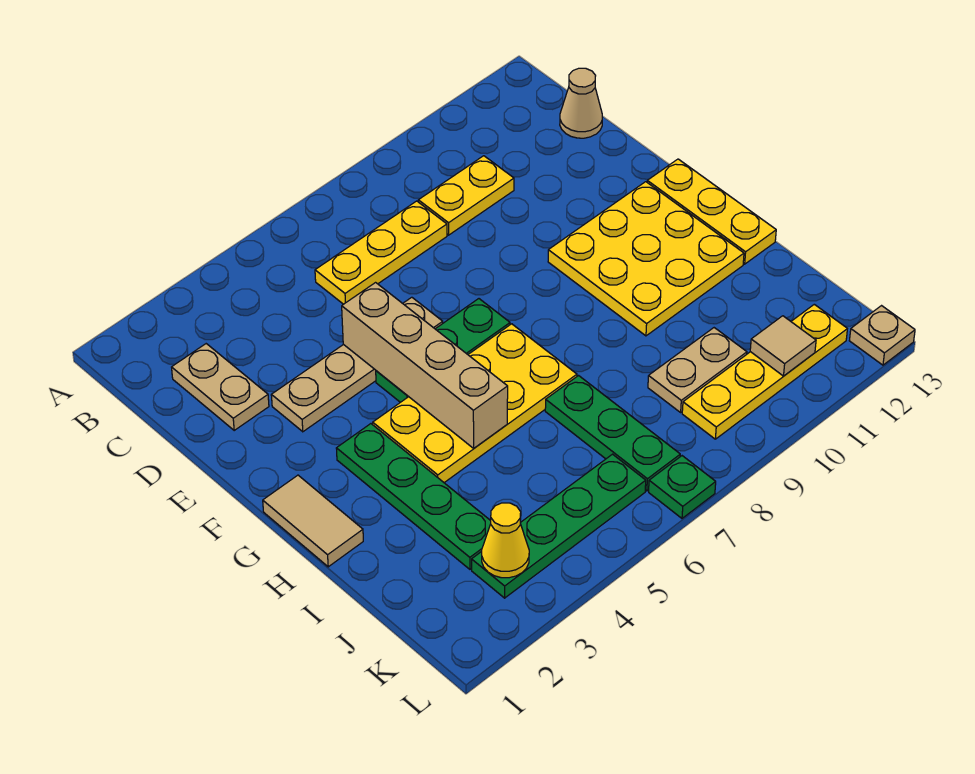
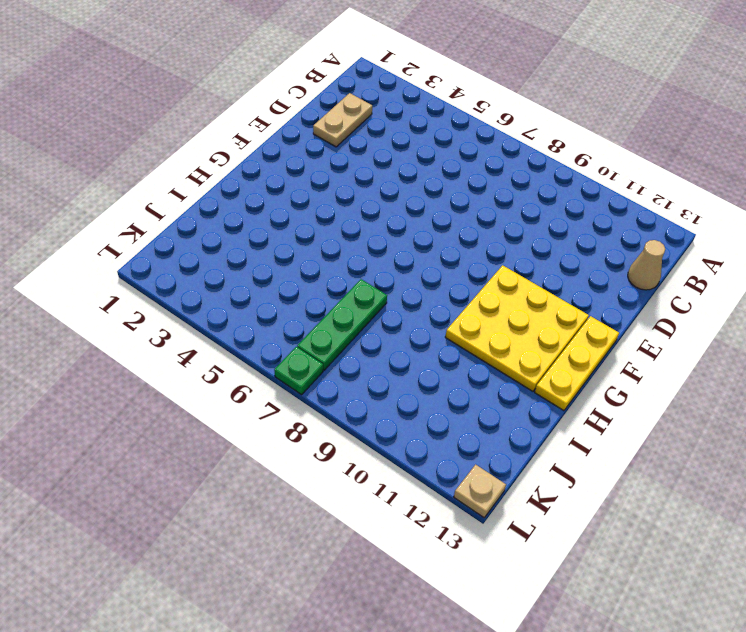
none -> yellow 1x3 plate [315,201,447,304]
none -> yellow 1x2 plate [418,156,514,235]
none -> tan 1x4 plate [271,297,443,432]

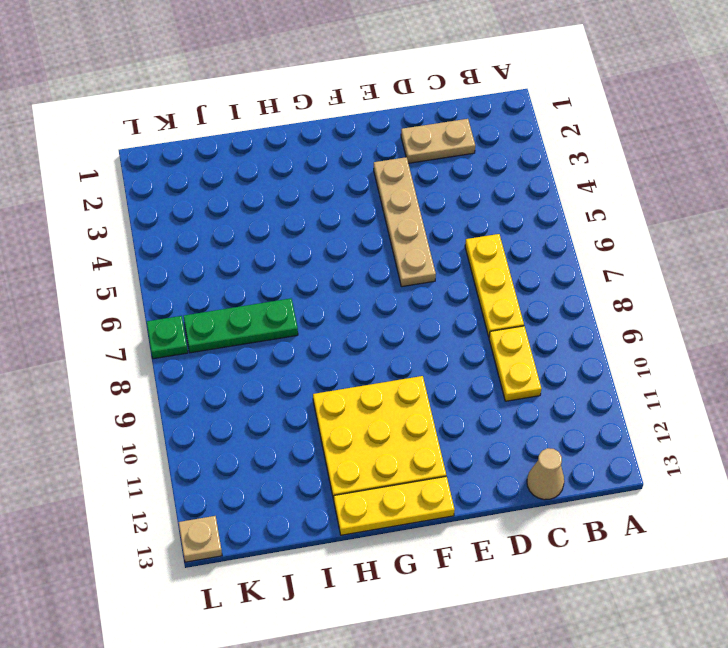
none -> green 1x3 plate [376,299,510,402]
none -> tan 1x2 tile [263,475,363,567]
none -> green 1x4 plate [336,424,491,569]

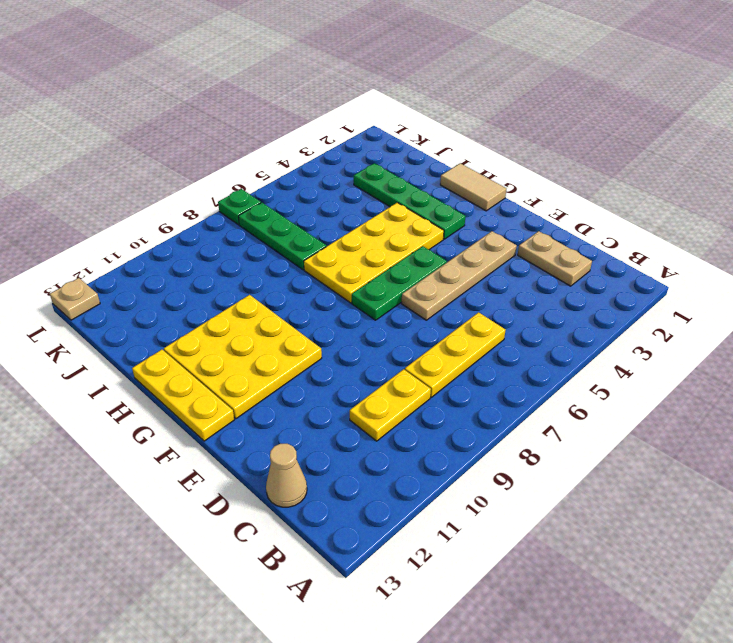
none -> tan 1x2 plate [648,328,747,412]
none -> green 1x4 plate [472,454,646,598]
none -> yellow 1x4 plate [682,304,847,439]

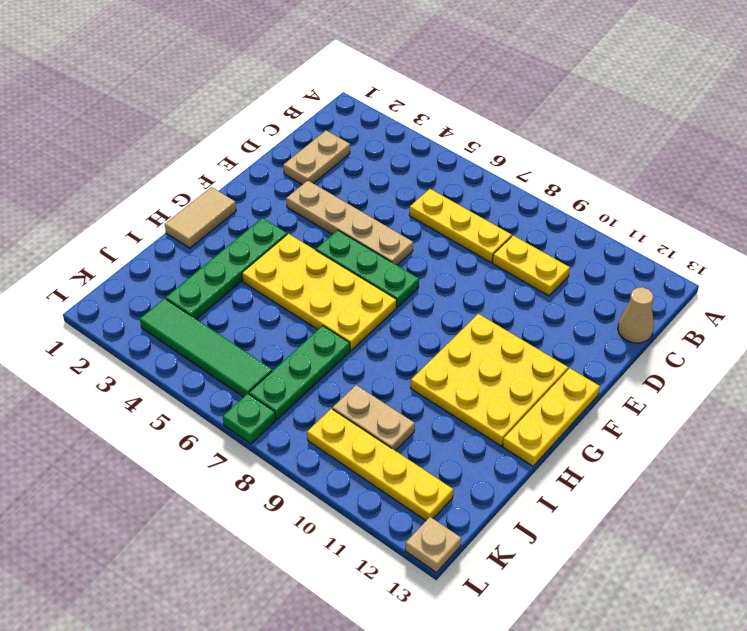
green 1x4 tile [140,299,272,397] -> green 1x4 plate [472,454,646,598]
none -> tan 1x4 brick [342,283,508,448]
none -> yellow 1x1 cone [482,503,529,578]
none -> tan 1x1 tile [750,316,816,376]

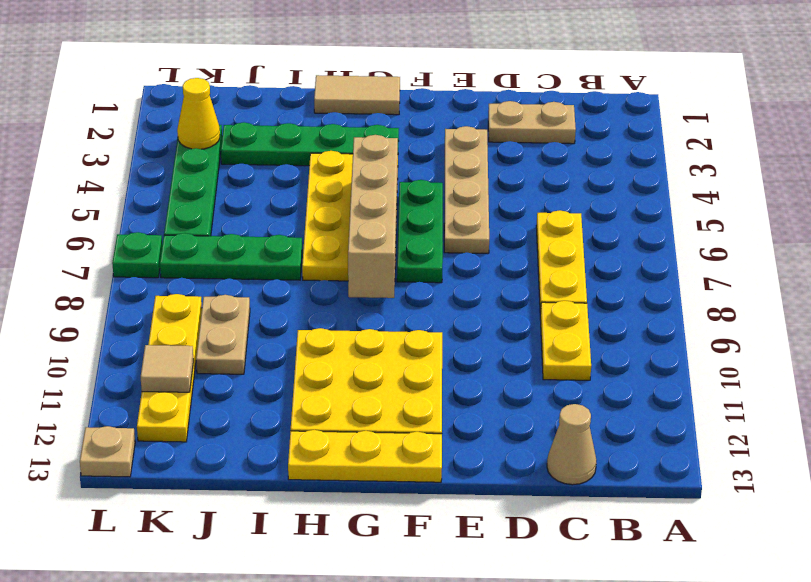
tan 1x4 brick [348,135,398,298] -> tan 1x4 brick turned to [342,283,508,448]

